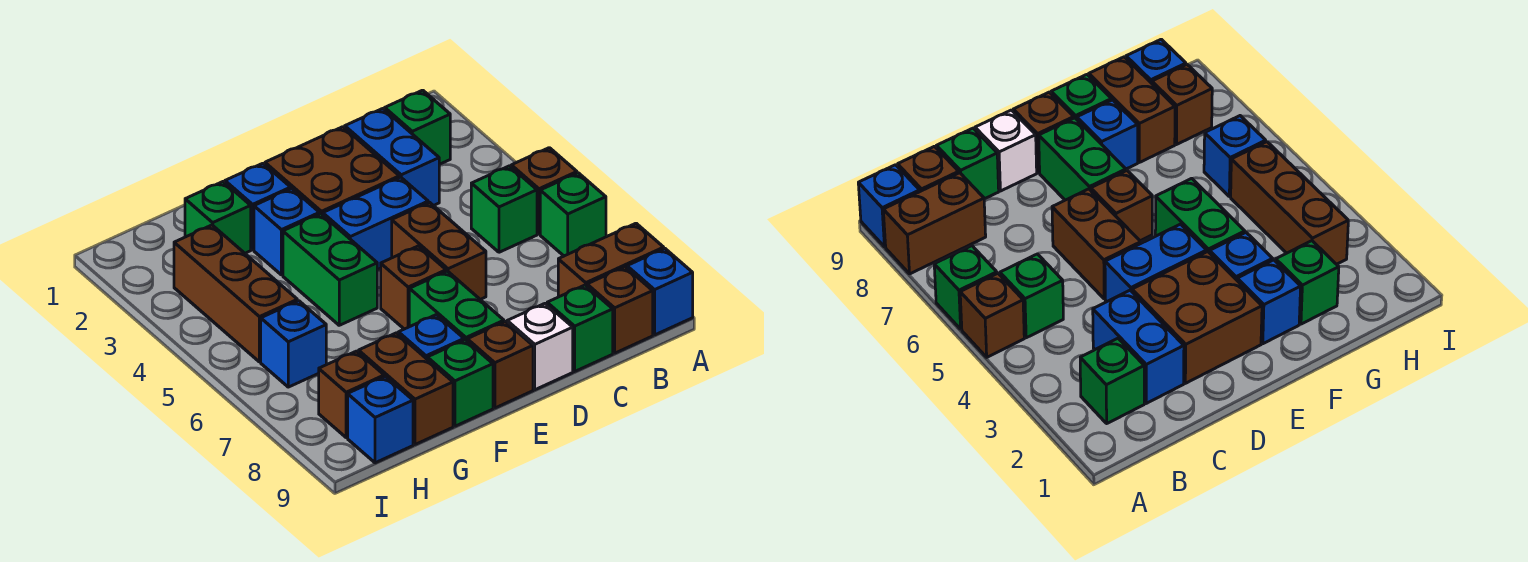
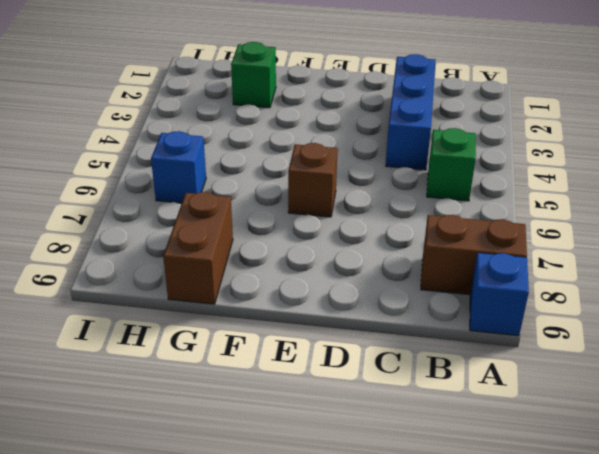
blue 1x3 brick [386,54,435,170] -> blue 1x2 brick [345,109,439,206]
none -> brown 1x1 brick [511,148,577,234]
none -> green 1x1 brick [540,173,606,256]
none -> green 1x1 brick [385,90,450,164]

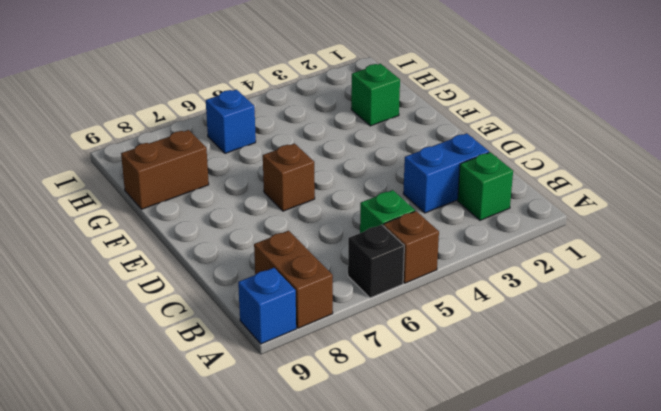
black 1x1 brick [348,225,404,298] -> green 1x1 brick [540,173,606,256]
none -> brown 1x1 brick [587,267,653,353]
none -> green 1x1 brick [547,285,613,371]
none -> brown 2x2 brick [265,127,399,215]

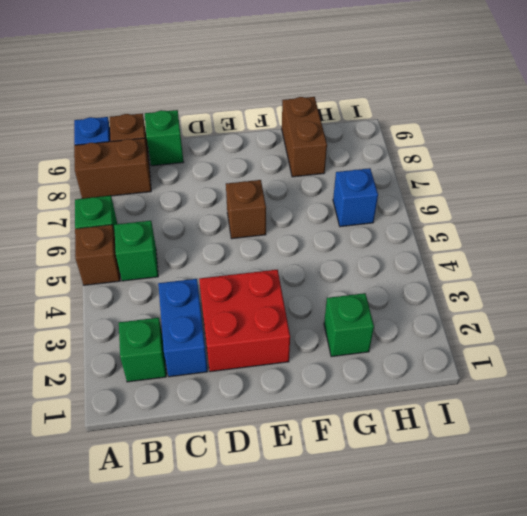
red 2x2 brick [199,270,290,372] -> brown 2x2 brick [265,127,399,215]
none -> blue 1x2 brick [323,177,428,270]
none -> brown 1x2 brick [392,202,486,299]
none -> white 1x1 brick [507,303,573,390]

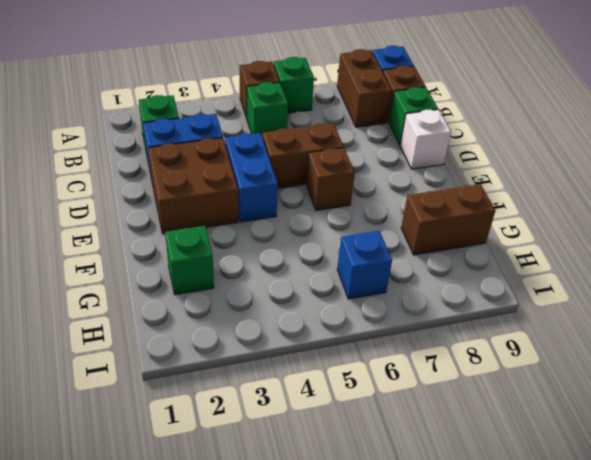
none -> green 1x2 brick [409,271,504,341]
none -> brown 1x1 brick [467,322,533,408]
none -> blue 1x1 brick [225,163,291,250]

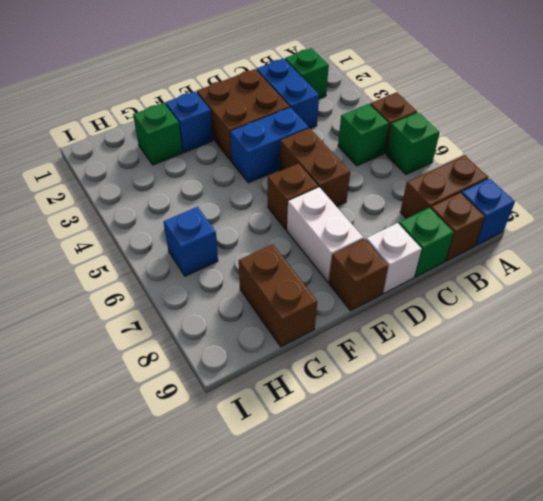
white 1x2 brick [287,187,363,282] -> green 1x2 brick [409,271,504,341]
none -> blue 1x1 brick [254,189,319,275]
none -> green 1x2 brick [283,214,377,325]
none -> blue 1x1 brick [398,315,464,359]

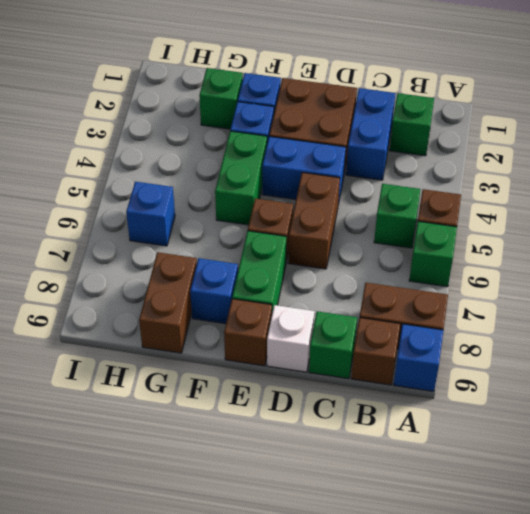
none -> green 1x1 brick [427,340,493,426]
none -> brown 1x3 brick [174,225,297,362]
none -> brown 1x1 brick [319,351,384,438]

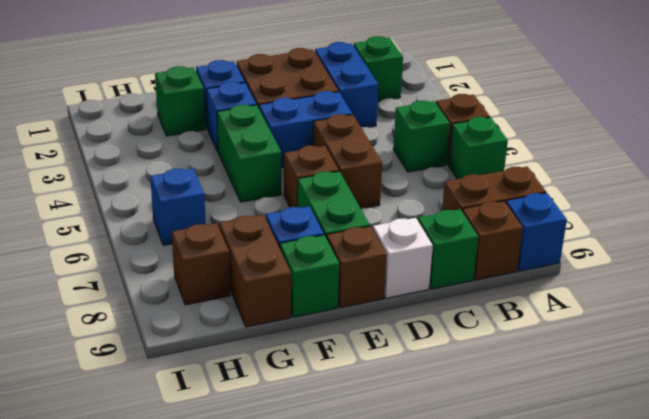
none -> brown 1x3 brick [174,225,297,362]
none -> blue 1x1 brick [348,376,413,463]

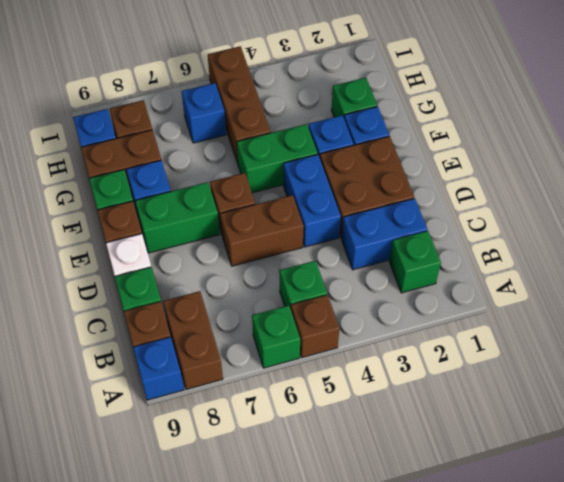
brown 1x3 brick [208,46,271,163] -> brown 1x3 brick turned to [174,225,297,362]

